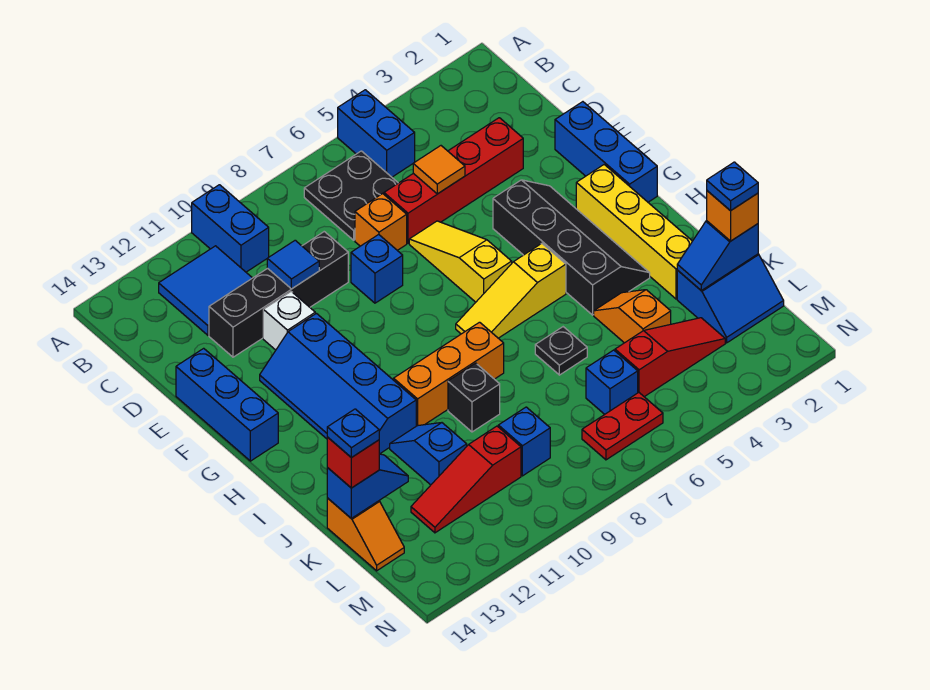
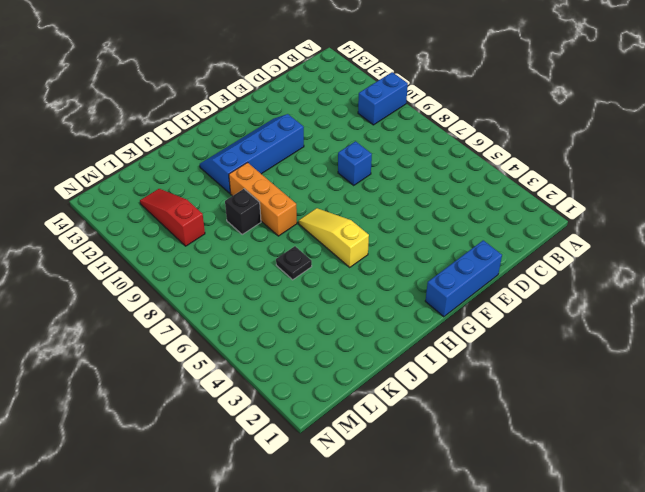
none -> blue 1x2 brick [338,90,415,177]
none -> black 2x2 plate [304,151,398,240]
none -> blue 2x2 tile [159,246,252,335]
none -> red 1x4 brick [384,118,523,243]

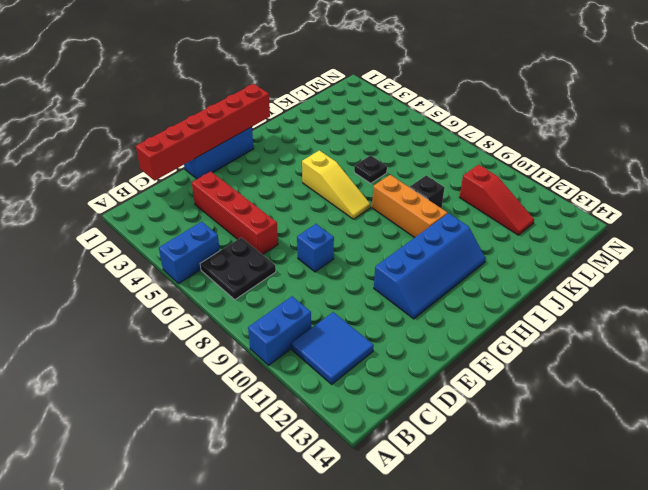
red 1x6 brick [136,84,270,181] -> none
none -> orange 1x1 brick [355,194,407,250]
none -> black 1x4 brick [209,232,348,357]
none -> yellow 1x3 slope [409,221,512,302]
none -> white 1x1 brick [263,292,315,350]

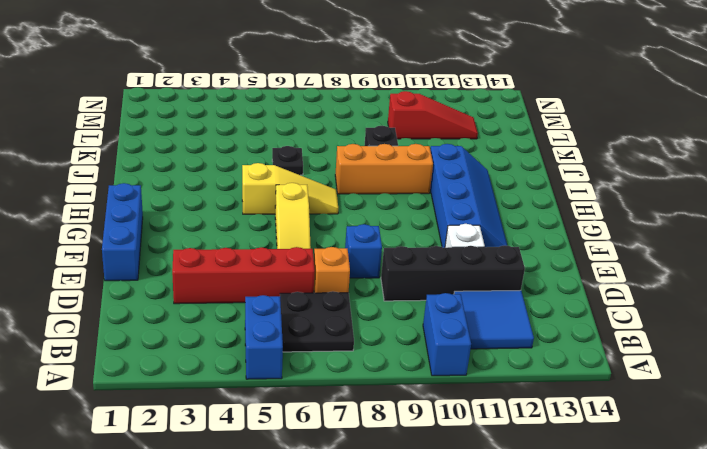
none -> blue 1x3 brick [176,348,278,461]
none -> black 2x4 slope [493,180,650,315]
none -> yellow 1x4 brick [576,165,692,299]
none -> orange 1x2 slope [594,290,671,343]

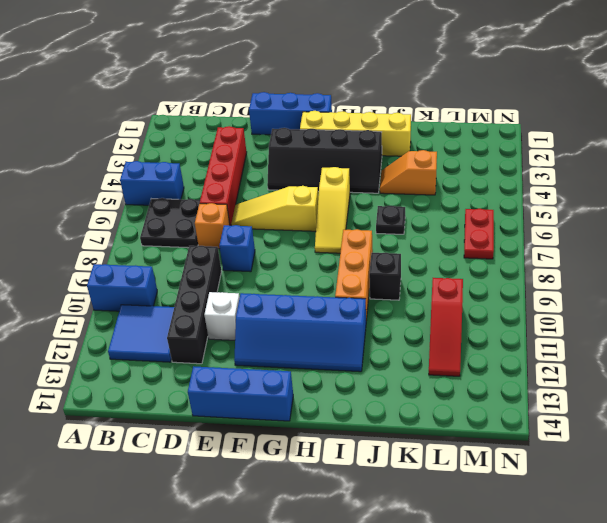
black 2x4 slope [267,128,382,193] -> black 2x4 slope turned to [493,180,650,315]
none -> blue 1x2 slope [390,423,467,485]
none -> blue 2x2 slope [677,254,784,343]
none -> orange 1x2 slope [327,498,404,571]
none -> red 1x3 slope [615,318,725,397]

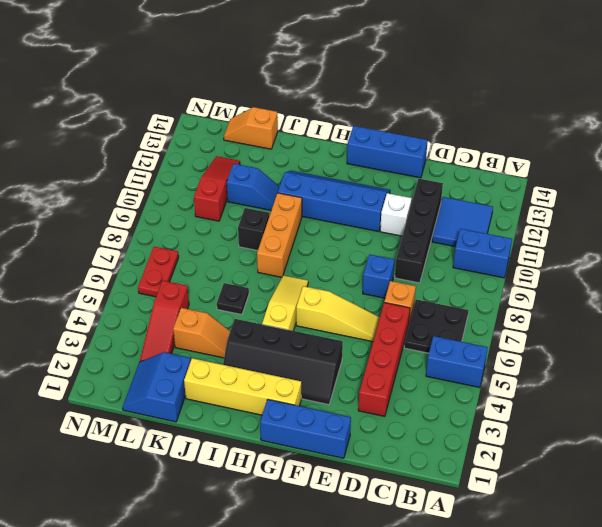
none -> blue 1x1 brick [586,350,638,414]
none -> blue 1x1 brick [498,407,550,476]
none -> orange 1x1 tile [413,146,465,194]
none -> blue 1x1 tile [267,240,319,289]

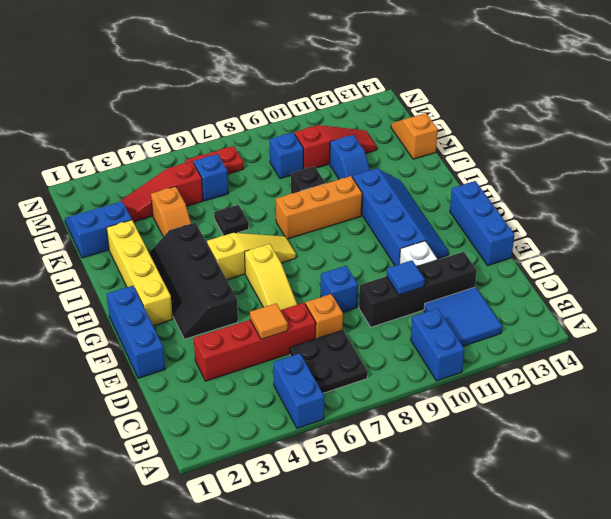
none -> blue 1x2 slope [677,221,758,290]
none -> blue 1x2 slope [327,454,408,518]
none -> orange 1x1 brick [707,191,758,241]
none -> red 1x1 brick [327,437,379,488]

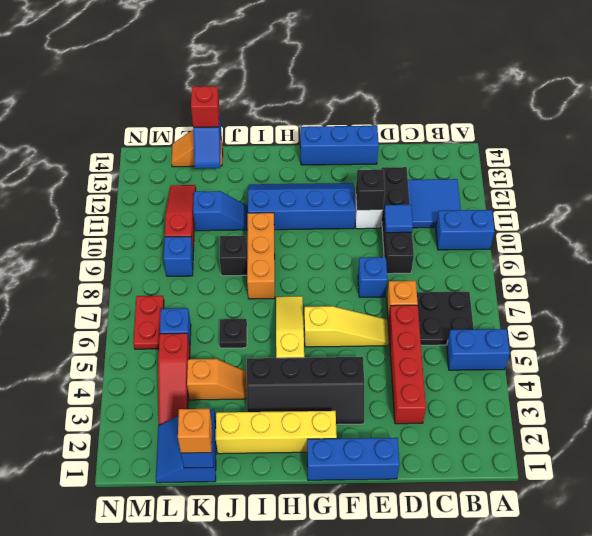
black 1x1 brick [356,169,385,210] -> none
none -> orange 1x1 tile [413,146,465,194]
none -> blue 1x1 plate [707,162,758,211]
none -> blue 1x1 plate [327,409,379,458]

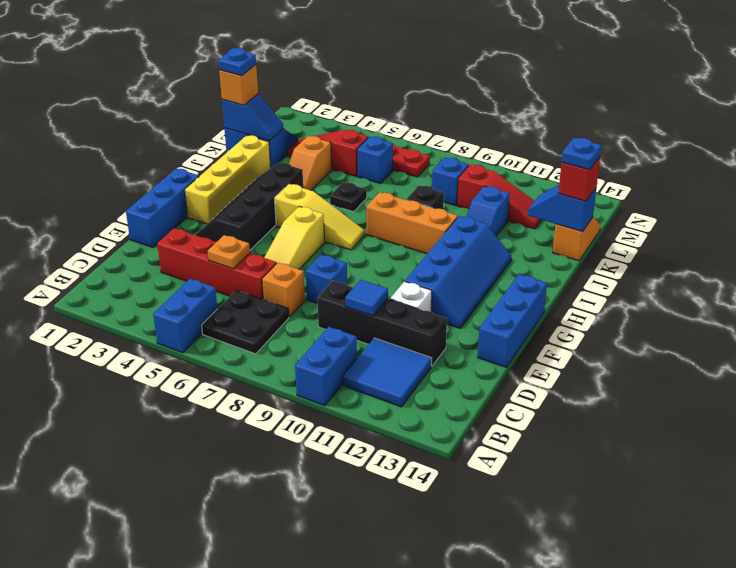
orange 1x1 plate [208,235,250,269] -> orange 1x1 tile [413,146,465,194]

